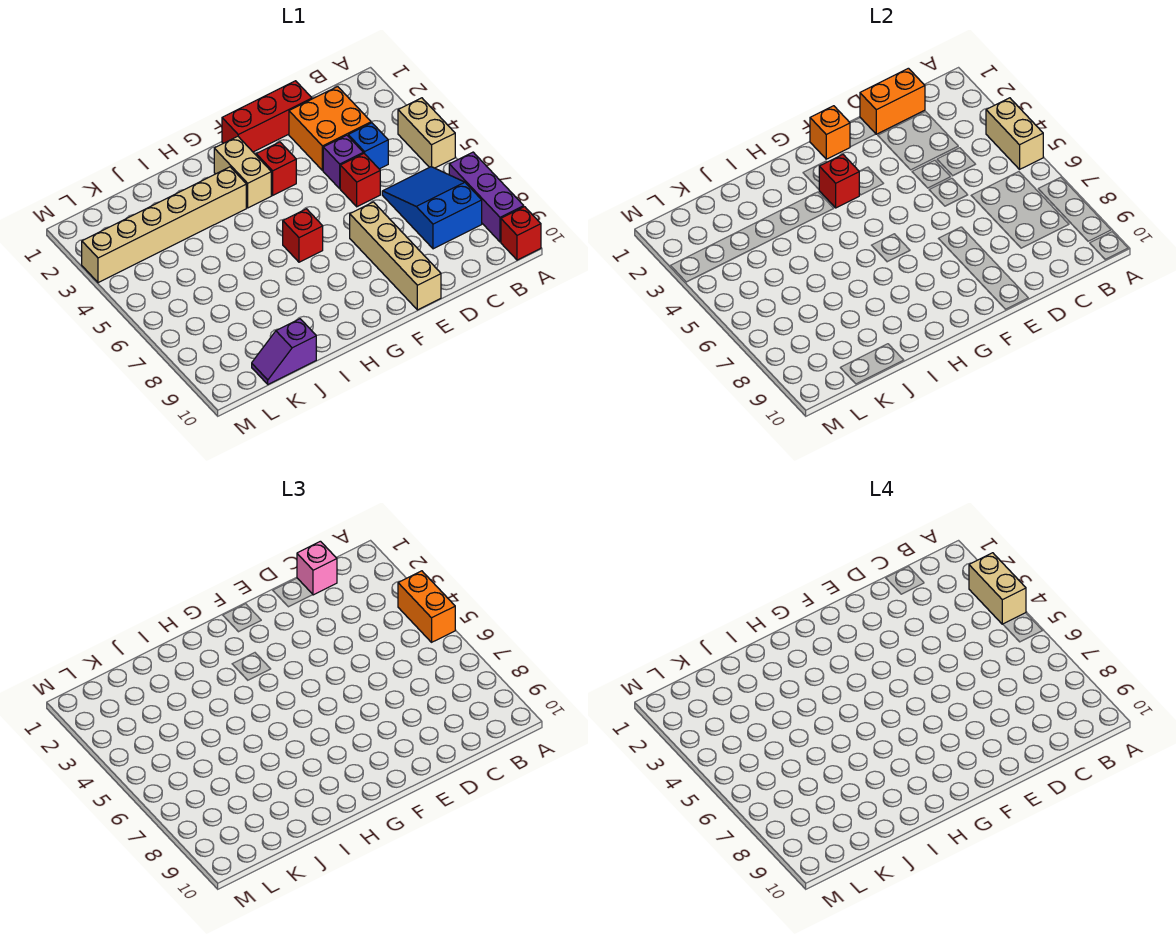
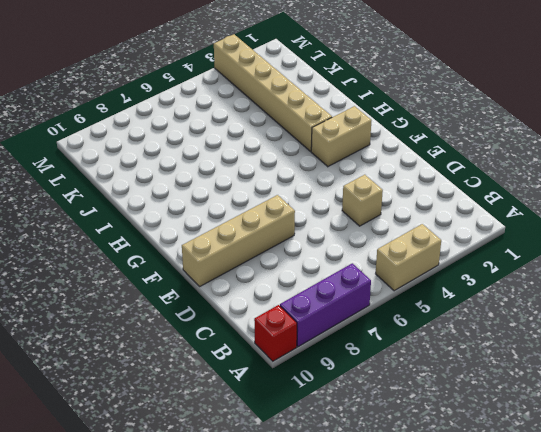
tan 1x1 brick [342,175,383,226] -> purple 1x1 brick [323,135,363,188]
none -> blue 2x3 slope [382,167,482,249]
none -> orange 2x2 brick [289,87,371,171]
none -> blue 1x1 brick [348,123,388,169]

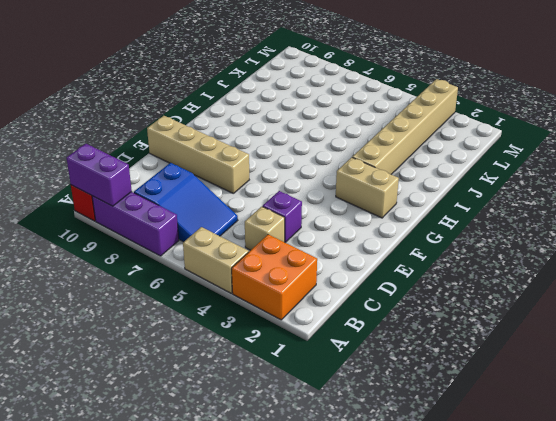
orange 2x2 brick [232,234,317,320] -> orange 2x2 brick moved to [289,87,371,171]
purple 1x2 brick [67,144,132,206] -> none
tan 1x1 brick [245,207,285,250] -> blue 1x1 brick [348,123,388,169]
none -> red 1x3 brick [222,81,312,152]
none -> red 1x1 brick [340,153,380,207]
none -> red 1x1 brick [256,142,296,195]

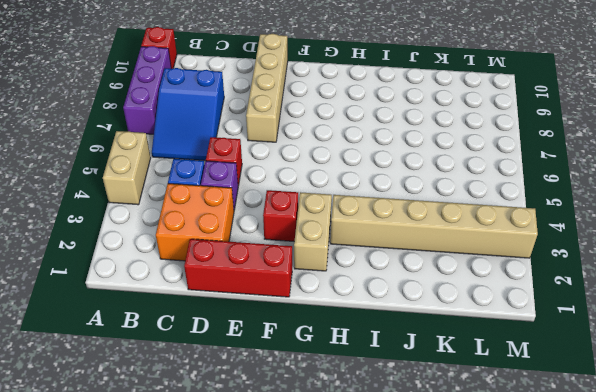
none -> red 1x1 brick [283,209,323,262]
none -> purple 1x2 slope [252,319,316,384]
none -> tan 1x2 brick [986,98,1043,169]

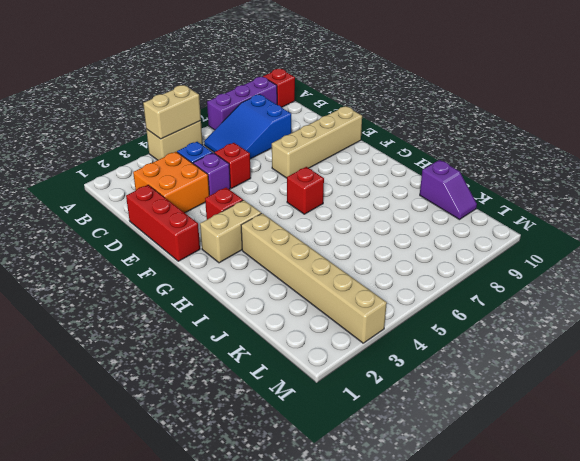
none -> orange 1x2 brick [860,68,925,134]
none -> orange 1x1 brick [810,106,850,159]
none -> red 1x1 brick [819,155,859,208]

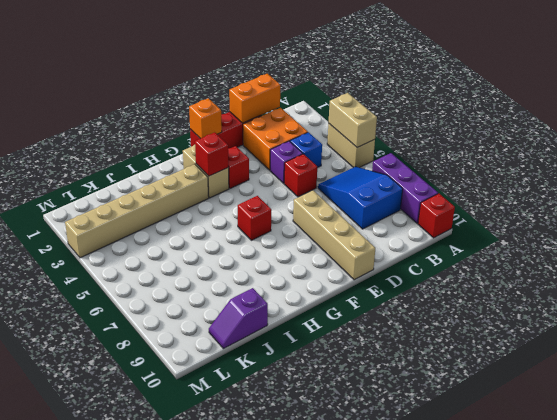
none -> orange 1x2 brick [398,571,455,642]
none -> pink 1x1 brick [297,541,337,595]
none -> tan 1x2 brick [969,553,1026,624]

